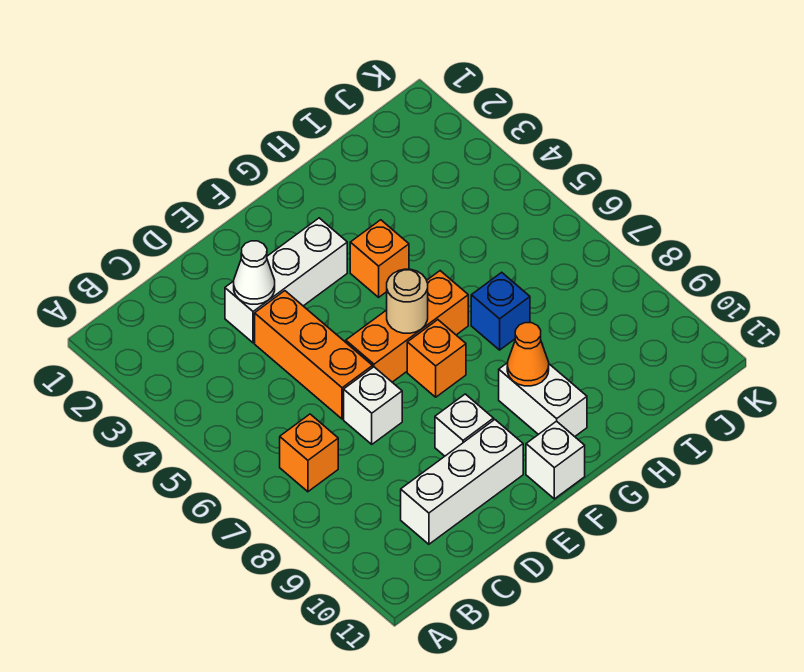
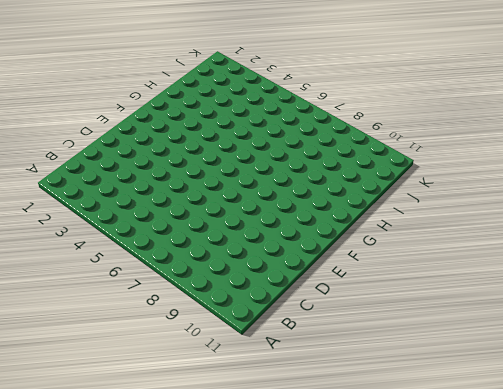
none -> orange 1x1 brick [280,414,338,492]
none -> white 1x3 brick [401,420,523,544]
none -> white 1x3 brick [225,218,347,343]

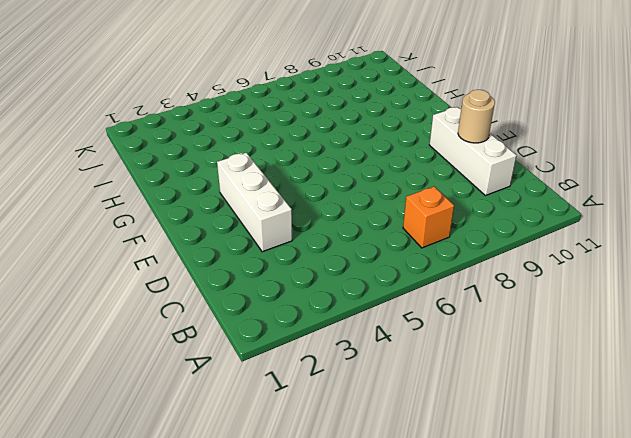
tan 1x1 round brick [458,90,495,143] -> tan 1x1 round brick moved to [387,269,428,333]
none -> orange 1x3 brick [255,291,373,419]
none -> white 1x1 brick [344,367,402,444]
none -> orange 1x3 brick [346,271,468,382]

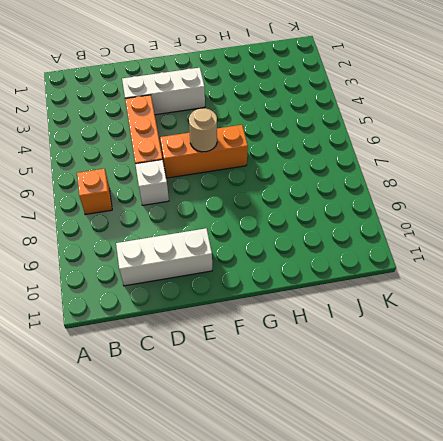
none -> white 1x1 brick [435,394,494,456]
none -> orange 1x1 brick [407,320,466,397]
none -> white 1x1 brick [526,421,585,499]

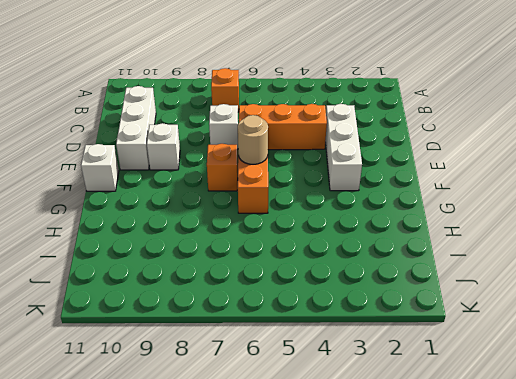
none -> orange 1x1 brick [350,220,409,297]
none -> white 1x2 brick [499,363,587,437]
none -> blue 1x1 brick [471,272,530,350]

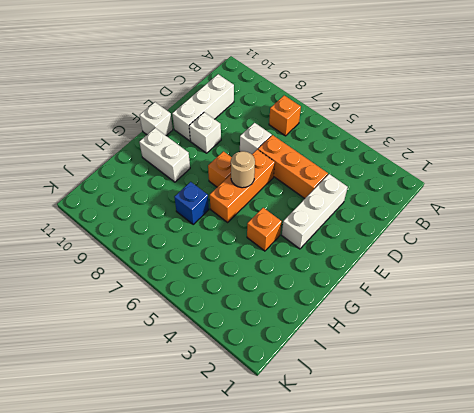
none -> white 1x1 cone [234,241,275,304]
none -> orange 1x1 cone [507,323,549,386]

